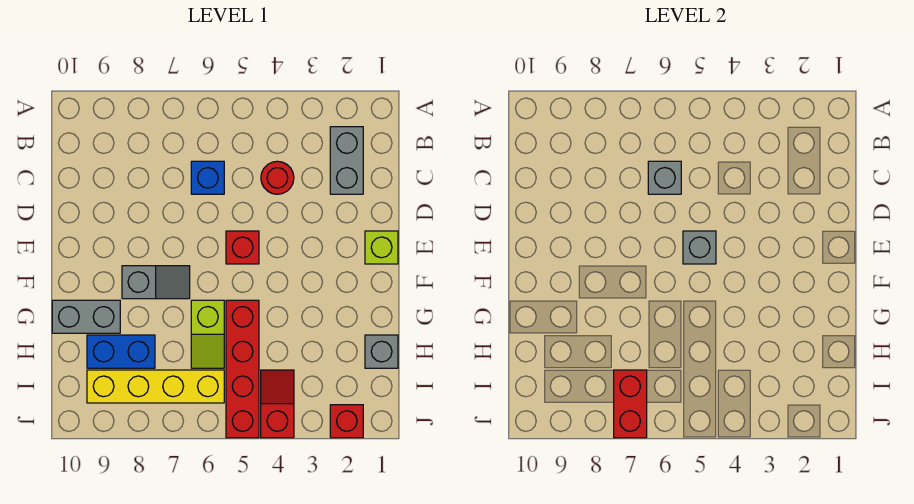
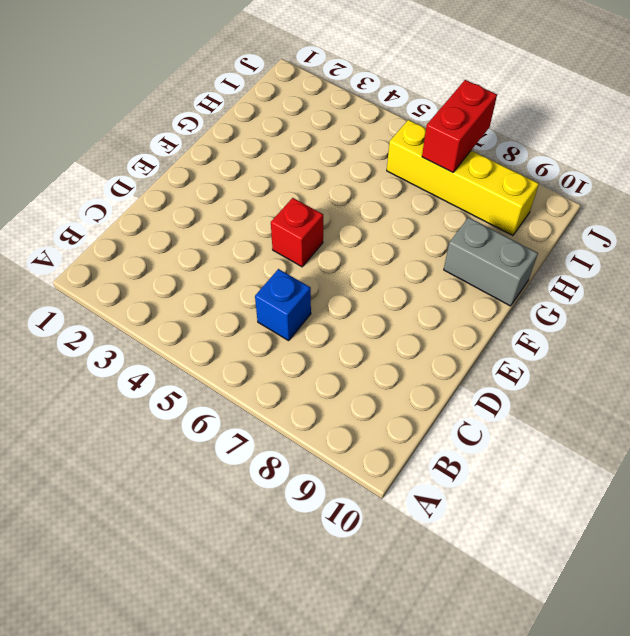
none -> grey 1x2 brick [330,127,363,194]
none -> red 1x1 round brick [261,161,294,194]
none -> lime 1x1 brick [365,231,398,264]

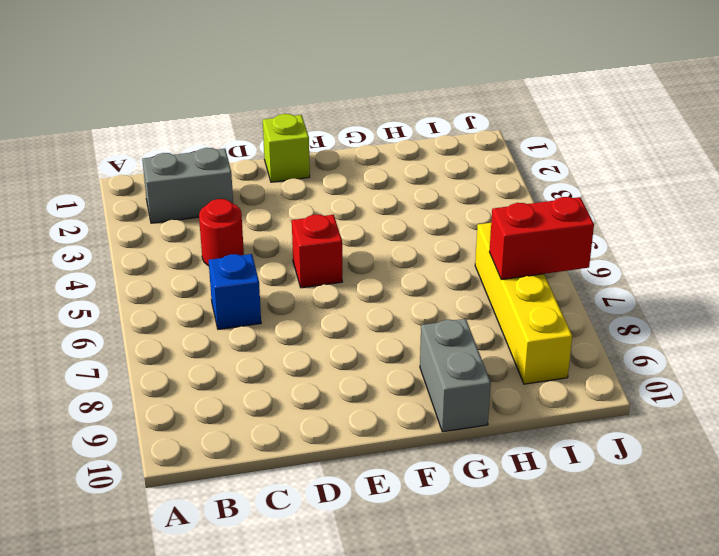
none -> grey 1x2 slope [122,266,190,299]
none -> red 1x4 brick [226,300,259,438]
none -> lime 1x2 slope [191,300,224,368]

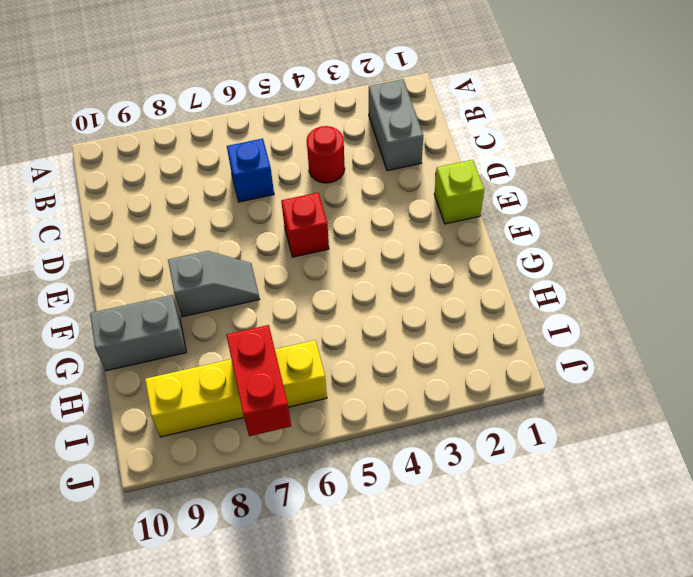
none -> red 1x4 brick [226,300,259,438]
none -> lime 1x2 slope [191,300,224,368]
none -> grey 1x1 brick [365,335,398,368]

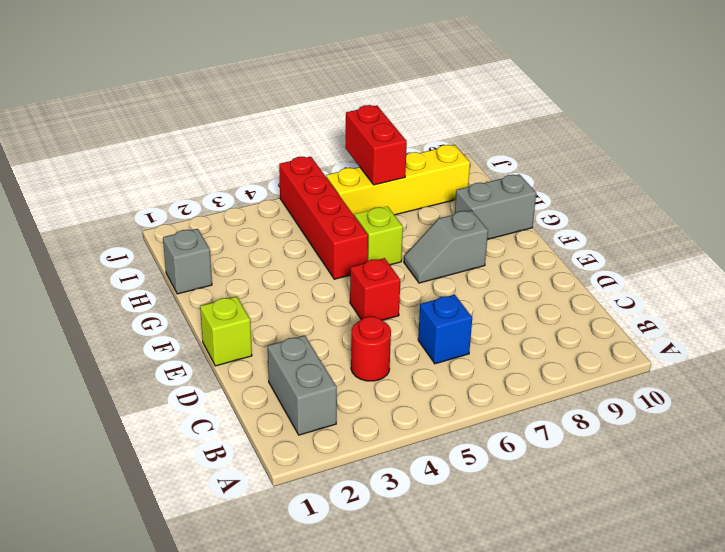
none -> blue 1x2 brick [87,335,155,368]
none -> red 1x2 slope [261,370,294,438]
none -> red 1x1 brick [330,405,363,438]

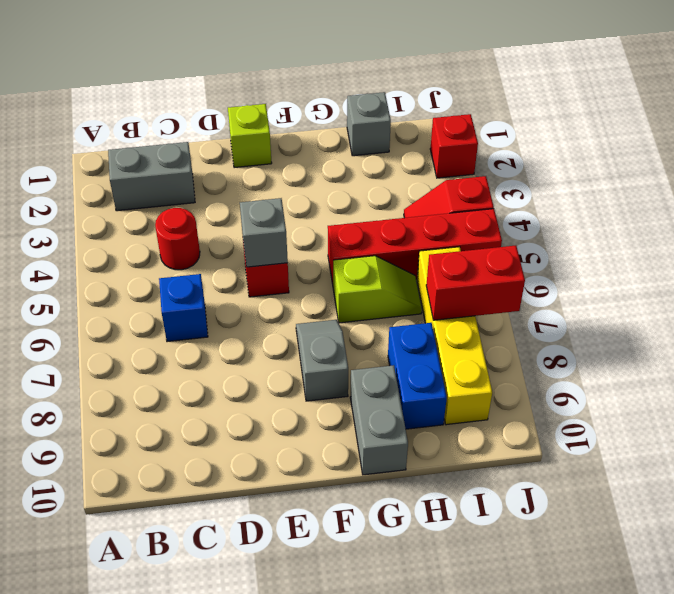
none -> grey 1x1 brick [648,161,681,194]

